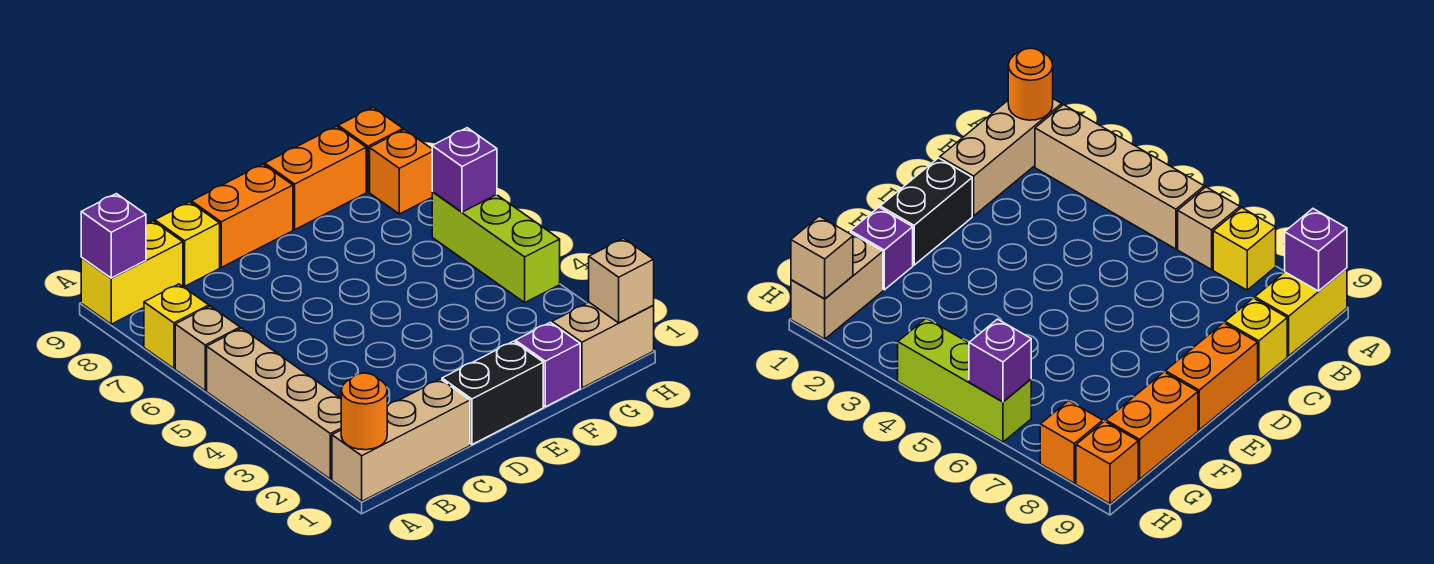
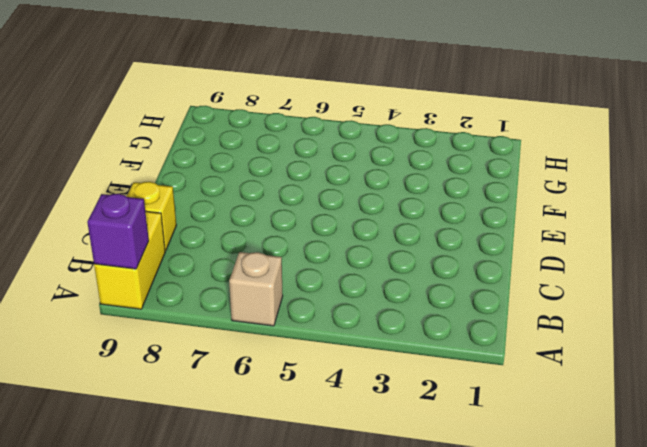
none -> tan 1x3 brick [332,379,470,501]
none -> tan 1x4 brick [207,328,341,479]
none -> yellow 1x1 brick [144,284,209,368]

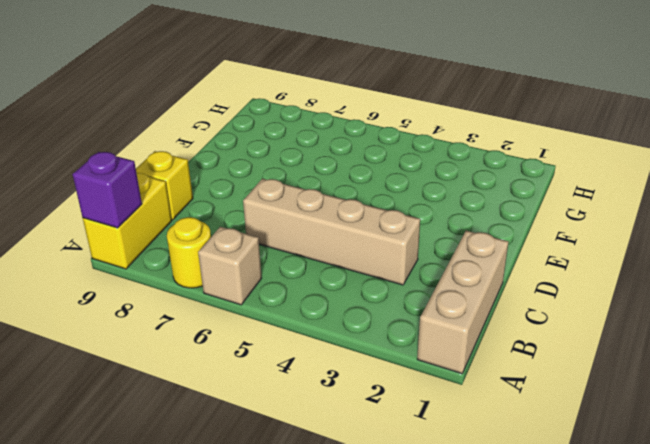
yellow 1x1 round brick [167,217,211,288] -> yellow 1x1 brick [144,284,209,368]
tan 1x4 brick [243,179,420,285] -> tan 1x4 brick moved to [207,328,341,479]
none -> black 1x2 brick [442,341,543,445]
none -> orange 1x2 brick [191,164,293,267]
none -> purple 1x1 brick [515,322,580,407]

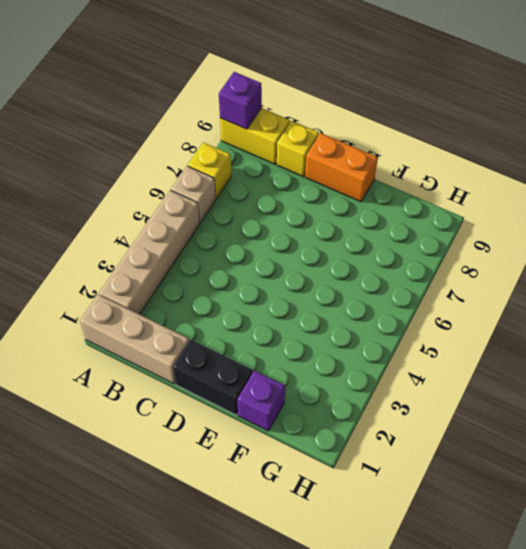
none -> orange 1x2 brick [265,126,366,230]
none -> tan 1x2 brick [552,302,654,388]
none -> lime 1x3 brick [432,192,560,302]

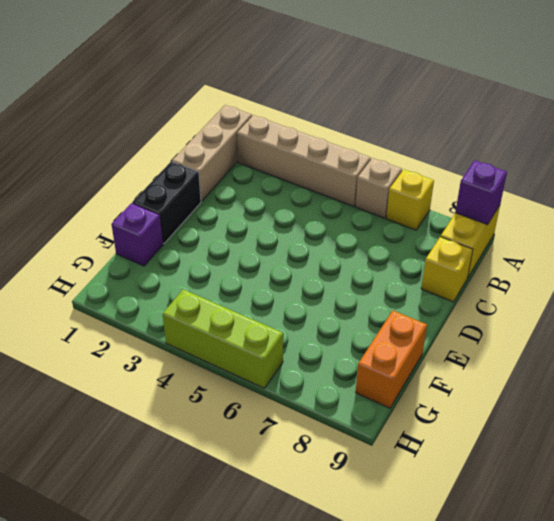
none -> orange 1x2 brick [191,164,293,267]
none -> tan 1x2 brick [552,302,654,388]
none -> orange 1x1 brick [370,130,433,214]

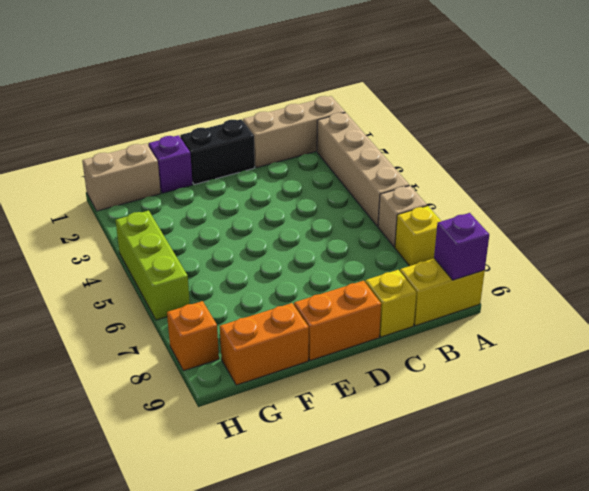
none -> orange 1x1 brick [338,108,403,192]
none -> orange 1x1 round brick [341,373,387,450]
none -> tan 1x1 brick [589,238,654,323]

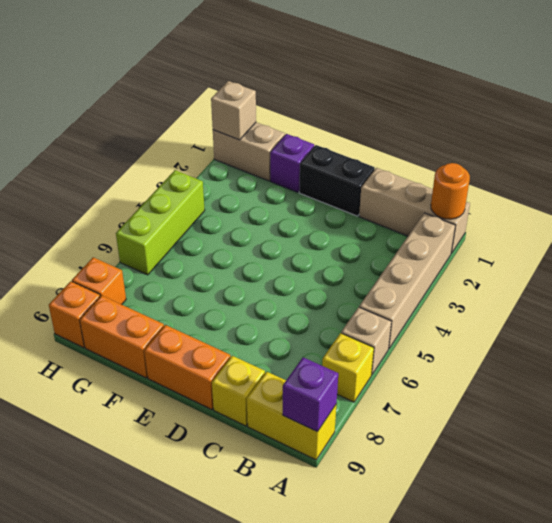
none -> purple 1x1 brick [432,128,497,212]

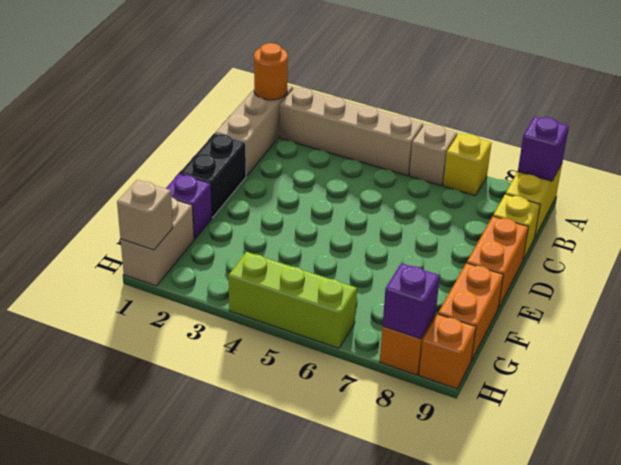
purple 1x1 brick [382,263,440,339] -> purple 1x1 brick moved to [432,128,497,212]

